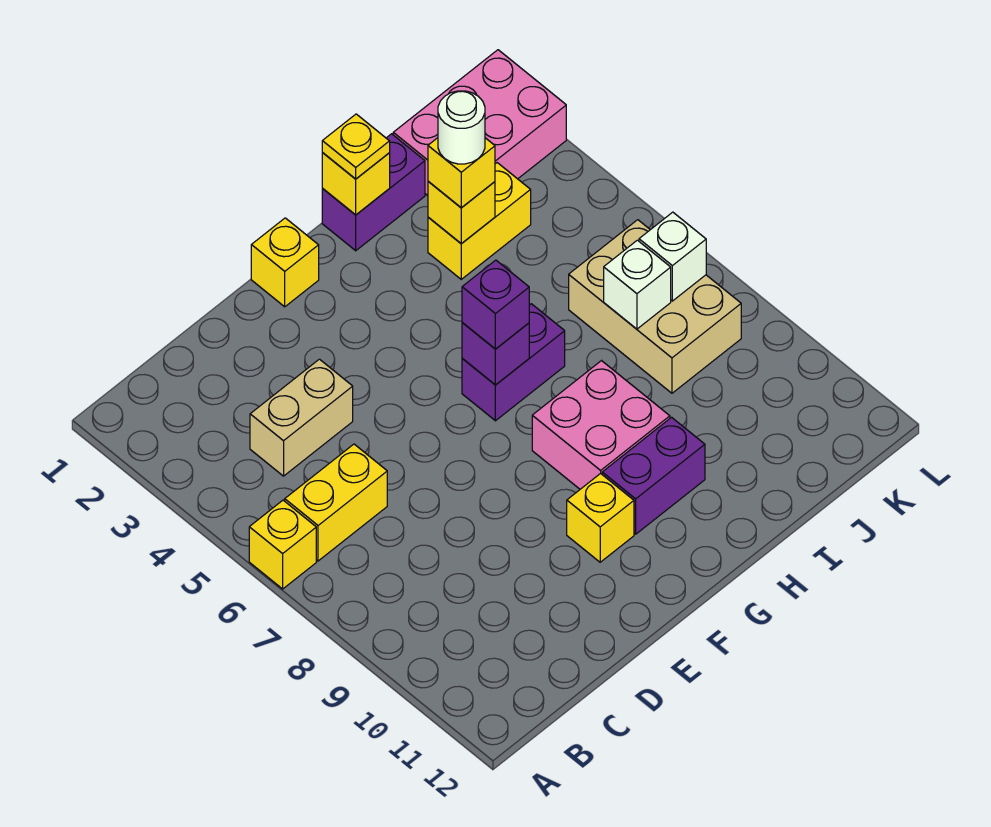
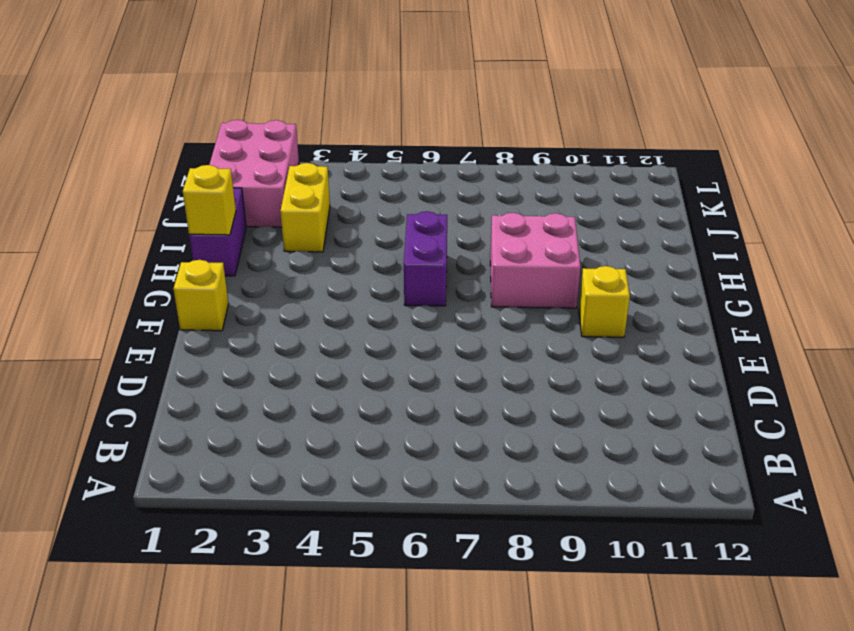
none -> yellow 1x1 brick [249,500,316,589]
none -> yellow 1x2 brick [285,444,387,561]
none -> tan 1x2 brick [250,359,353,476]

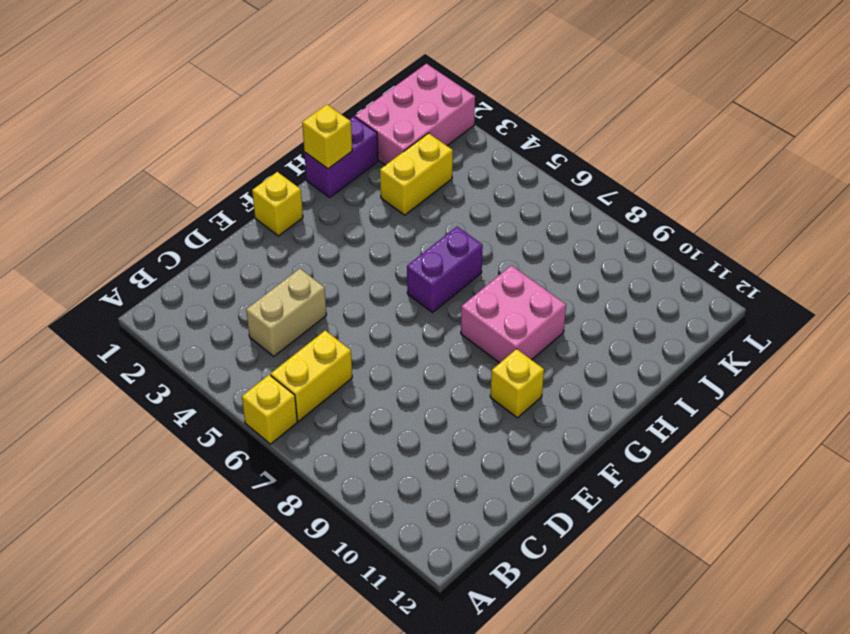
none -> purple 1x2 brick [602,417,705,534]
none -> tan 2x3 brick [569,220,741,393]
none -> purple 1x1 brick [462,323,529,385]

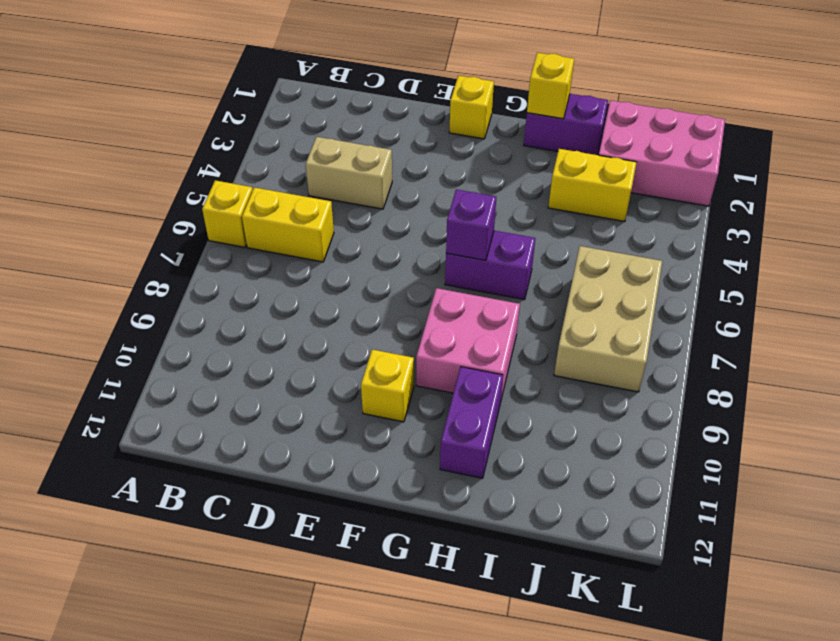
purple 1x2 brick [440,367,503,478] -> purple 1x2 brick turned to [602,417,705,534]
none -> yellow 1x1 brick [428,181,495,244]
none -> white 1x1 brick [604,240,671,329]
none -> white 1x1 brick [639,212,706,301]

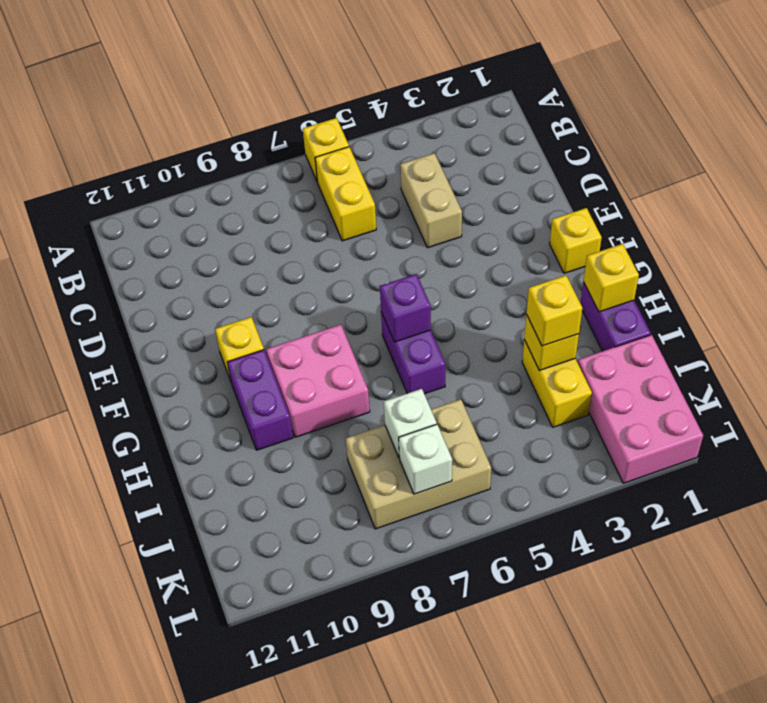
none -> purple 1x1 brick [462,260,529,349]
none -> yellow 1x1 plate [322,114,390,179]
none -> white 1x1 round brick [438,91,485,164]

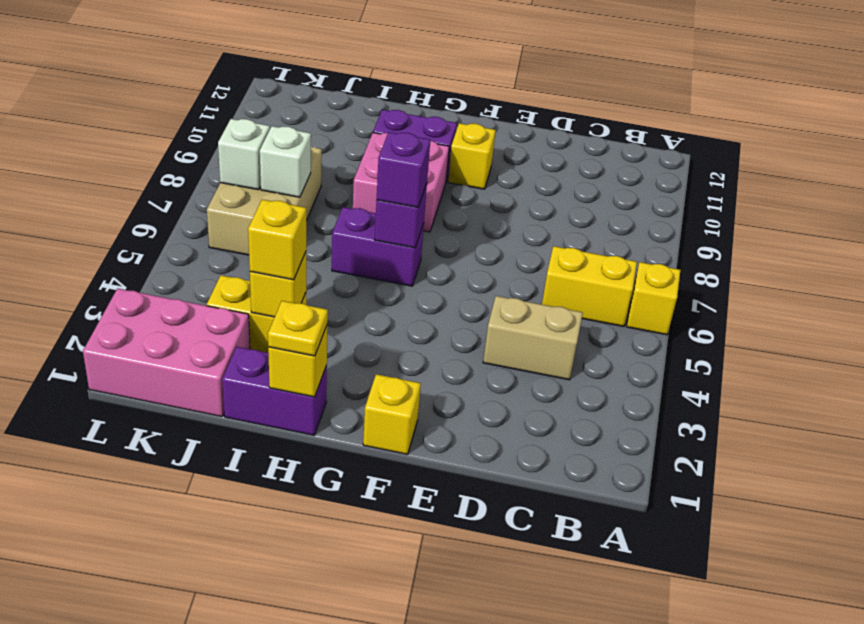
none -> white 1x1 round brick [438,91,485,164]

